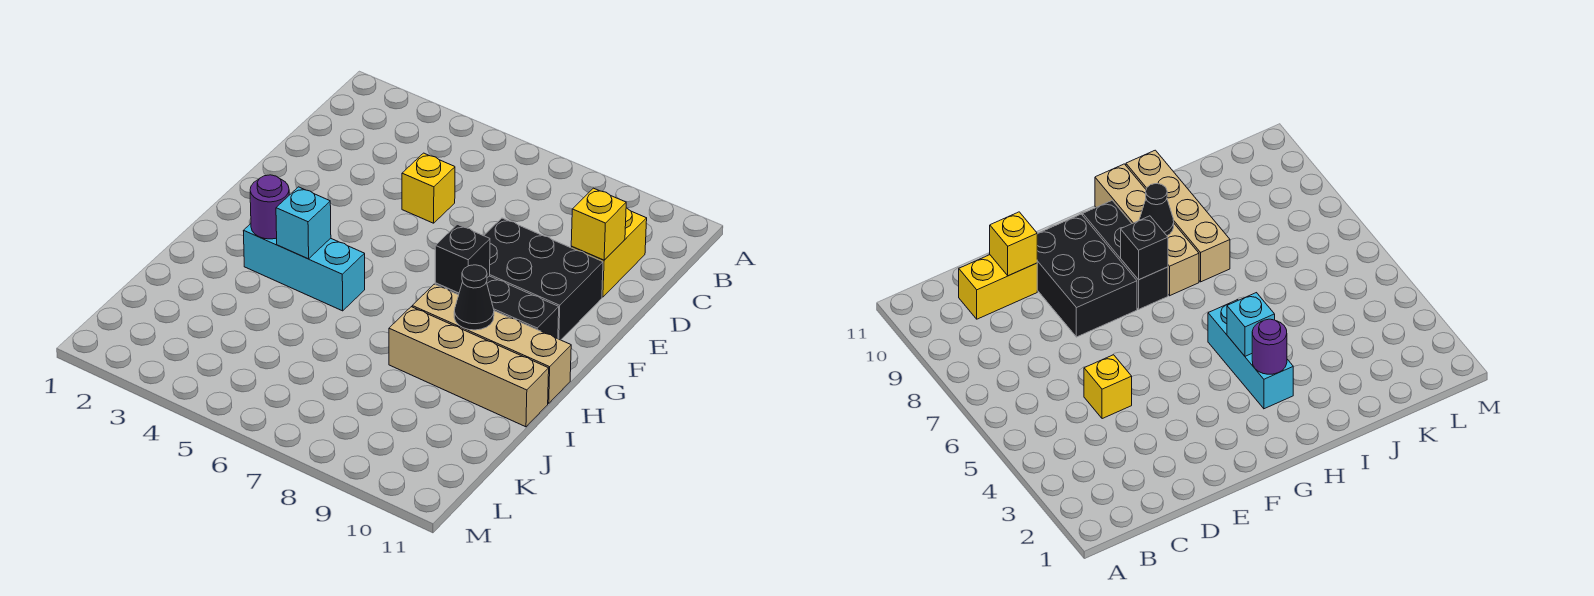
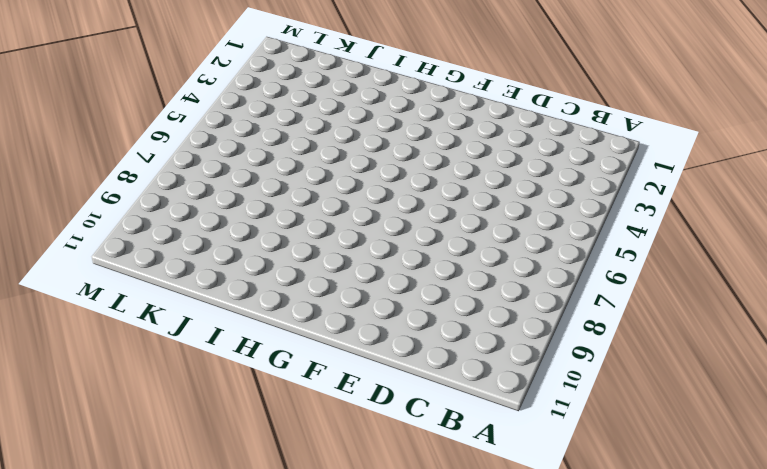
none -> yellow 1x2 brick [571,208,647,297]
none -> yellow 1x1 brick [402,153,455,223]
none -> black 2x3 brick [484,218,603,340]

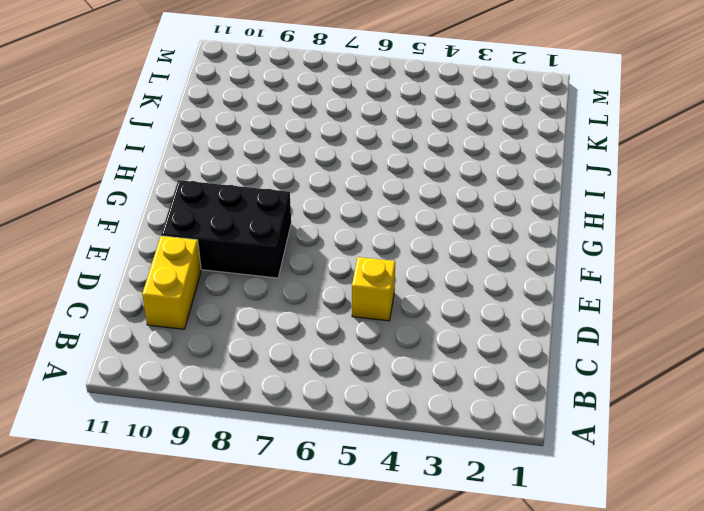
none -> black 1x3 brick [435,276,559,339]
none -> cyan 1x3 brick [243,224,365,311]
none -> tan 1x4 brick [412,284,571,403]

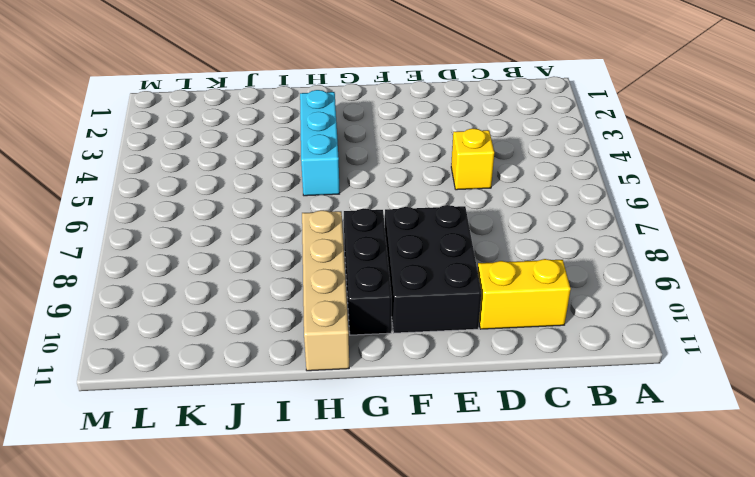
none -> tan 1x4 brick [389,307,549,427]
none -> yellow 1x1 brick [571,188,626,260]
none -> black 1x1 brick [435,224,490,293]

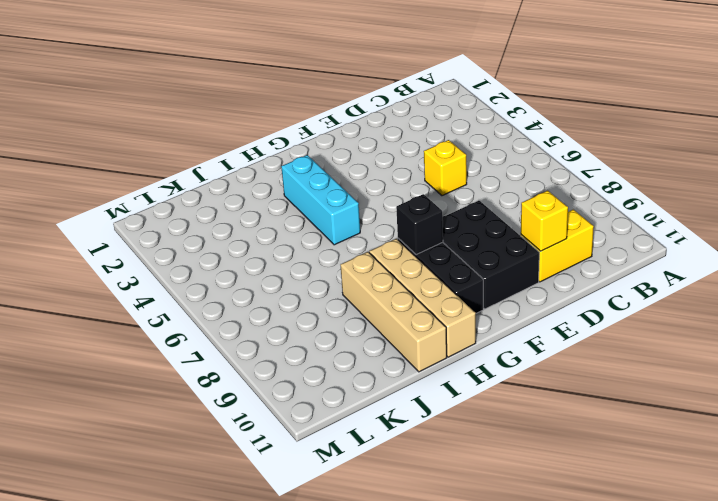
none -> purple 1x1 round brick [250,175,289,239]
none -> cyan 1x1 brick [276,187,331,259]
none -> black 1x1 cone [454,265,494,330]

